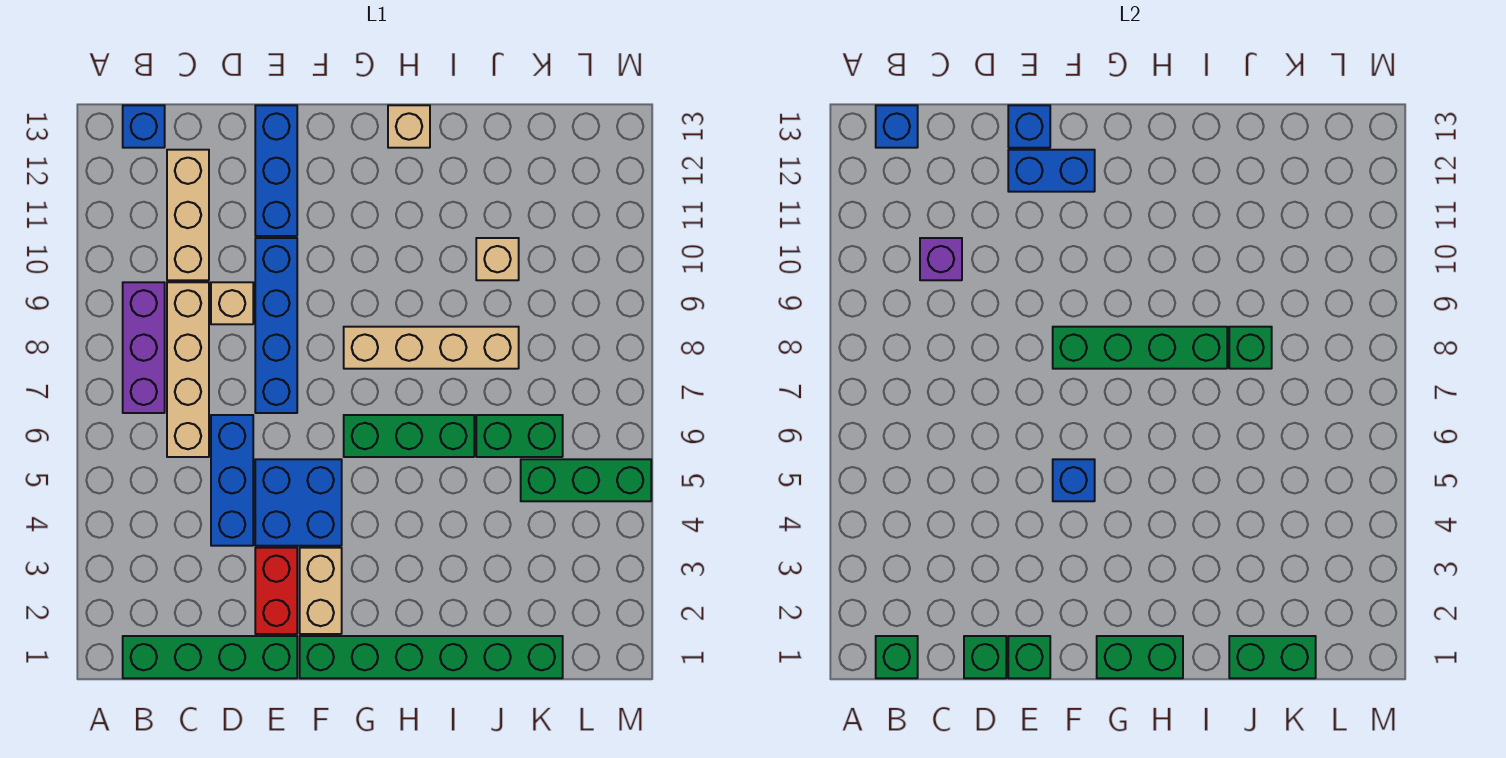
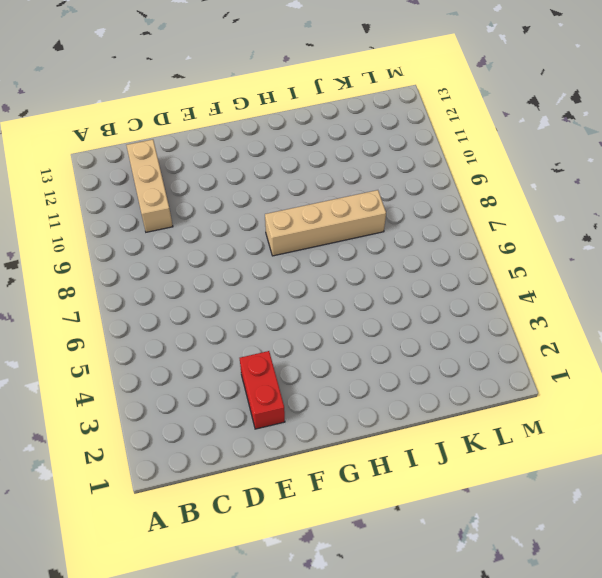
none -> green 1x4 brick [123,636,297,678]
none -> purple 1x3 brick [123,282,165,413]
none -> blue 1x1 brick [123,105,165,148]
none -> tan 1x4 brick [167,282,209,457]

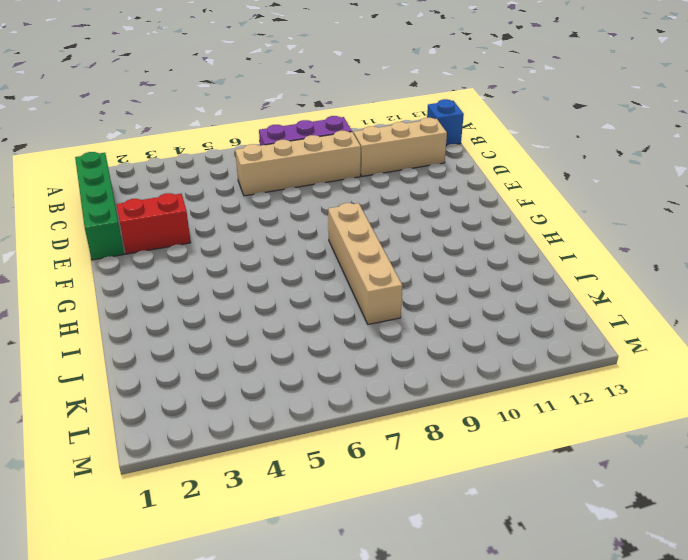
none -> blue 1x3 brick [211,415,253,546]
none -> tan 1x1 brick [211,282,253,324]
none -> blue 2x2 brick [255,459,342,546]
none -> blue 1x4 brick [255,238,297,413]

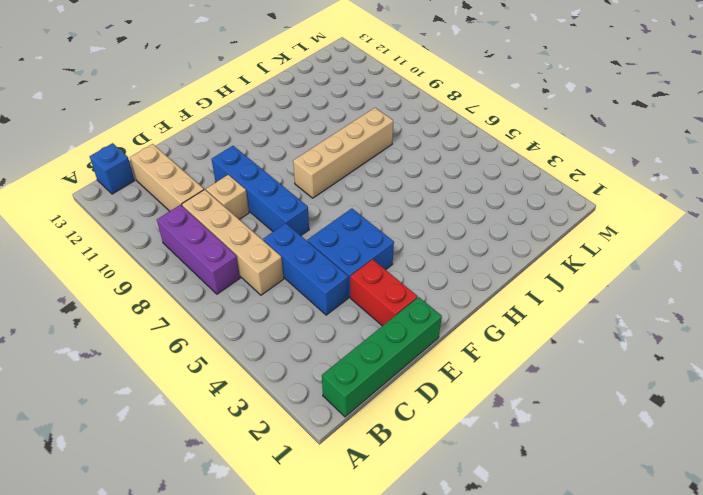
none -> blue 1x3 brick [255,105,297,236]
none -> green 1x6 brick [300,636,563,678]
none -> tan 1x2 brick [300,548,342,634]
none -> green 1x3 brick [344,415,474,457]

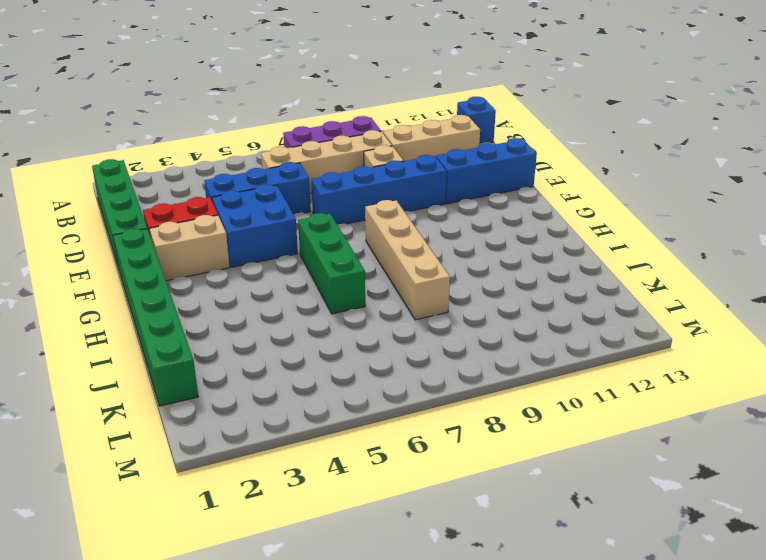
none -> tan 1x1 brick [388,105,430,148]
none -> green 1x2 brick [476,415,563,457]
none -> tan 1x1 brick [476,238,519,280]
none -> green 1x3 brick [521,459,651,501]

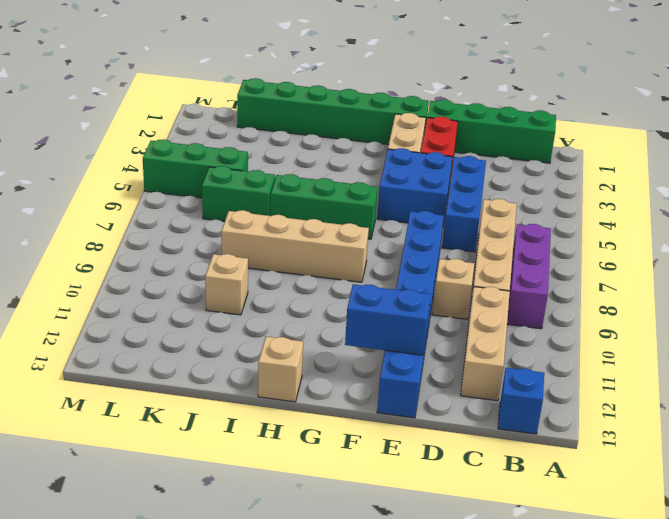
none -> green 1x1 brick [876,636,918,678]
none -> blue 1x1 brick [876,105,918,148]
none -> purple 1x1 brick [920,238,962,280]
none -> green 1x1 brick [964,636,1006,678]

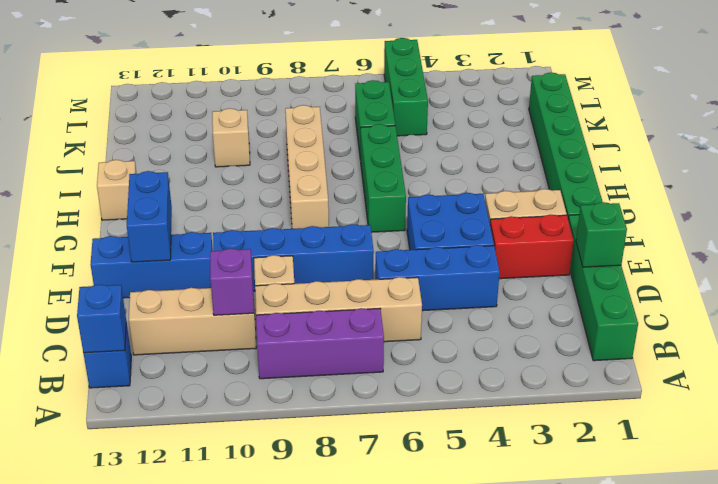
none -> green 1x1 brick [876,636,918,678]
none -> green 1x1 brick [1008,636,1050,678]
none -> blue 1x1 brick [1008,105,1050,148]
none -> blue 1x1 brick [1053,459,1095,501]

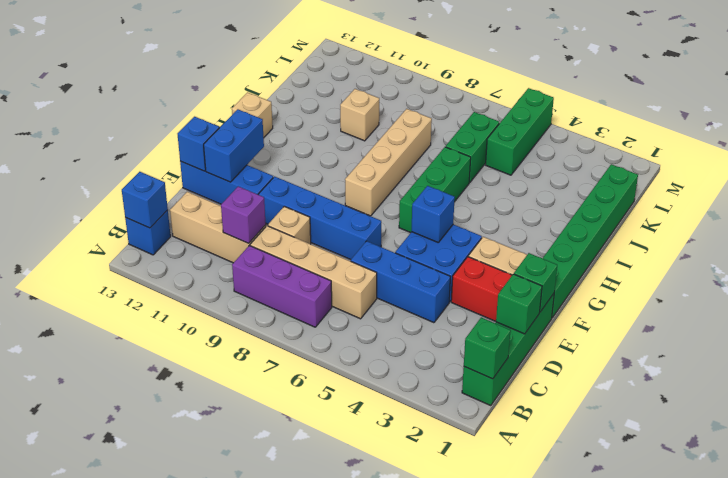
none -> green 1x4 brick [1053,327,1227,369]
none -> green 1x2 brick [1097,636,1183,678]
none -> green 1x2 brick [1229,636,1316,678]
none -> green 1x1 brick [1229,327,1272,369]

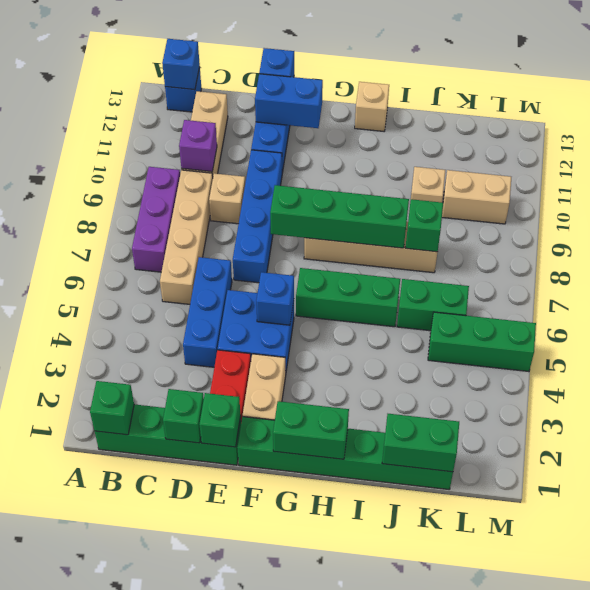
tan 1x2 brick [442,170,511,224] -> none

